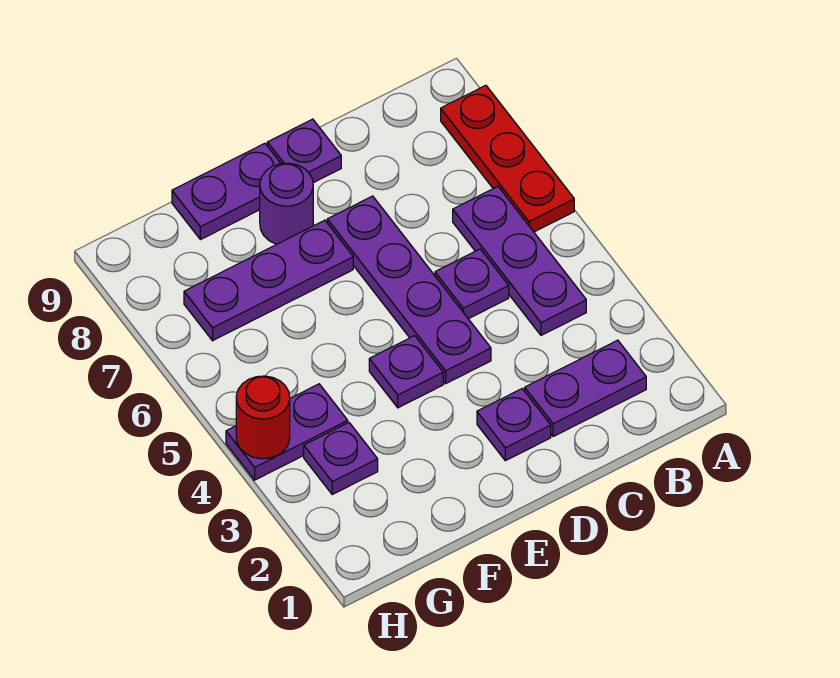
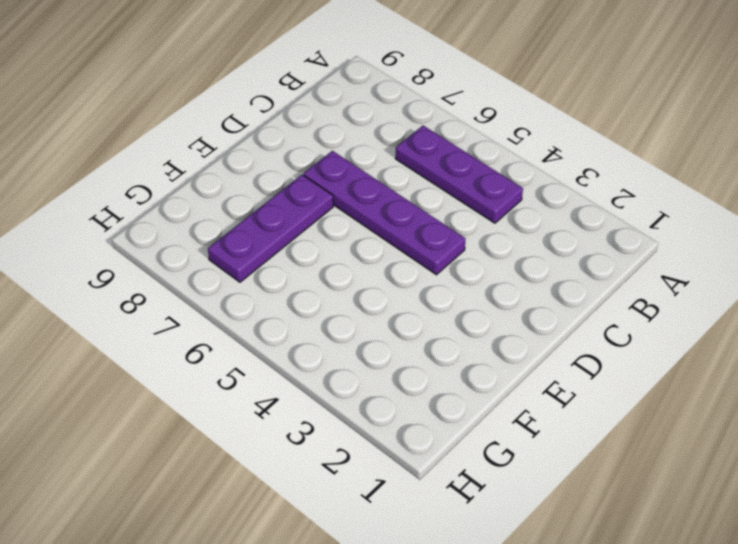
none -> red 1x3 plate [441,85,574,232]
none -> purple 1x2 plate [525,340,646,437]
none -> purple 1x1 plate [435,249,509,319]

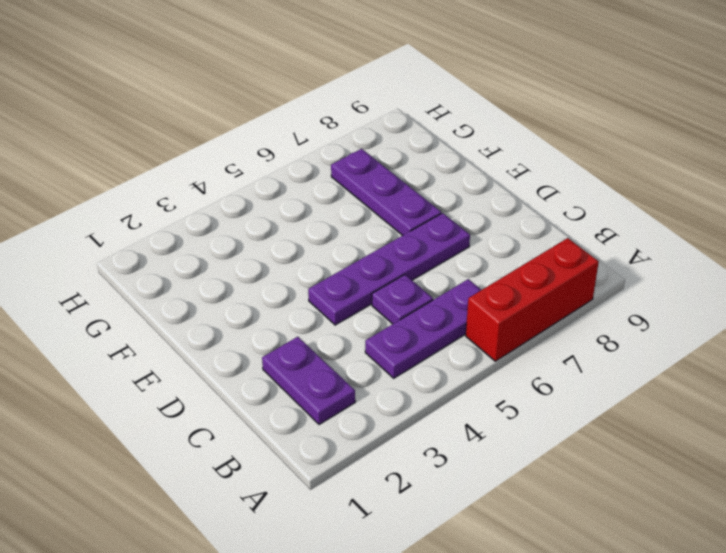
red 1x3 brick [466,238,599,361] -> red 1x3 plate [441,85,574,232]
none -> purple 1x1 plate [477,389,551,461]
none -> purple 1x1 plate [267,119,341,183]
none -> purple 1x1 plate [369,336,443,408]

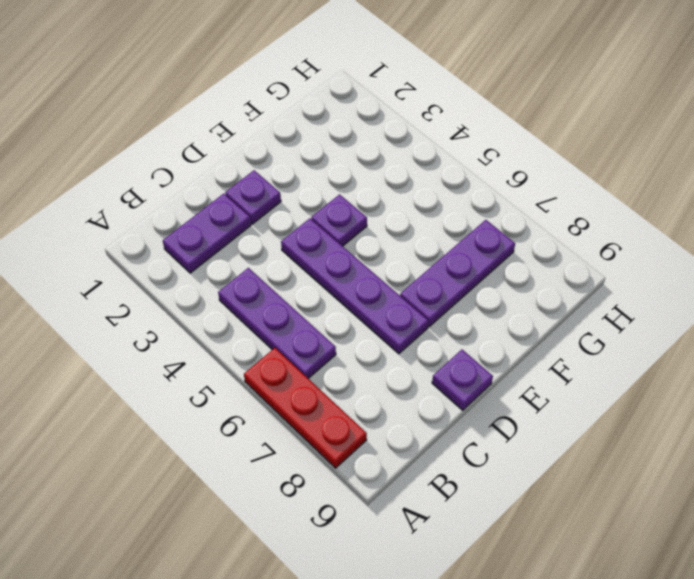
none -> purple 1x1 plate [435,249,509,319]
none -> purple 1x1 round brick [260,163,313,244]
none -> purple 1x2 plate [172,143,281,240]

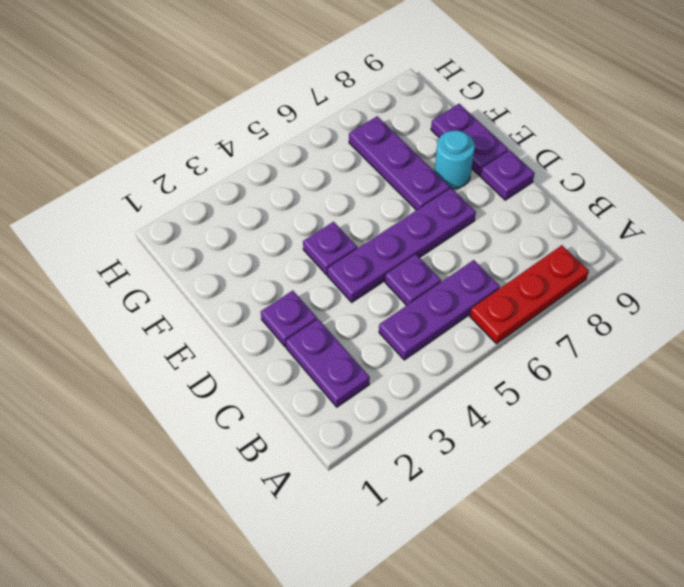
cyan 1x1 round brick [434,130,475,189] -> purple 1x1 round brick [260,163,313,244]
none -> purple 1x1 plate [304,423,378,494]
none -> purple 1x2 plate [226,384,348,480]
none -> red 1x1 round brick [236,376,290,459]

